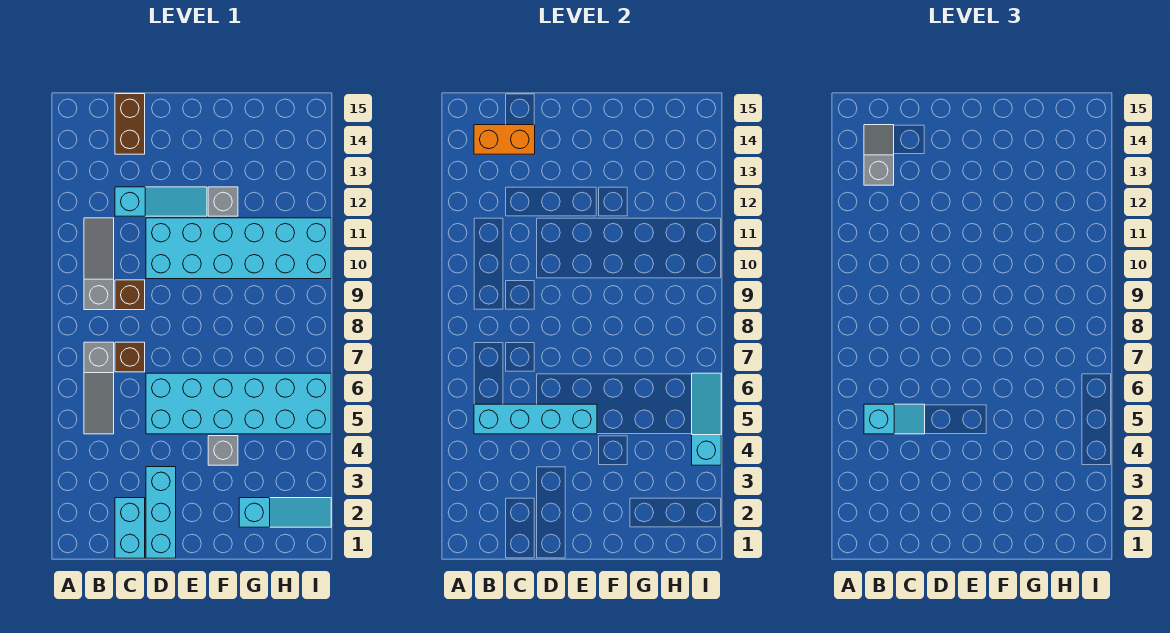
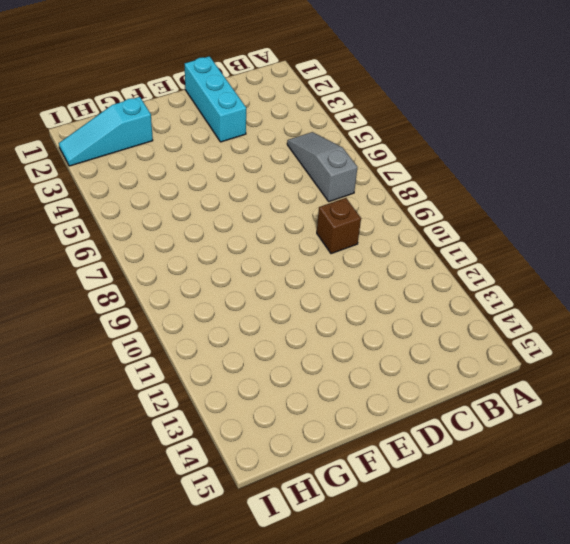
none -> grey 1x3 slope [84,218,114,310]
none -> cyan 1x2 brick [115,498,145,558]
none -> brown 1x1 brick [115,342,145,372]

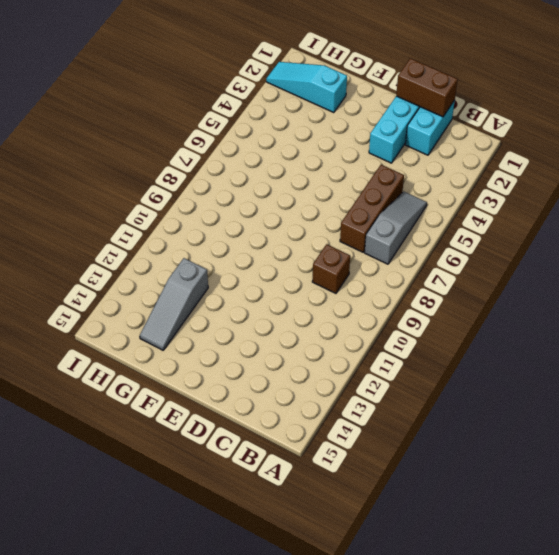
brown 1x2 brick [396,58,458,117] -> brown 1x2 brick turned to [115,94,145,154]
brown 1x3 brick [340,165,404,252] -> brown 1x1 brick [115,342,145,372]
grey 1x3 slope [140,258,208,350] -> grey 1x3 slope moved to [84,218,114,310]
none -> cyan 1x3 slope [115,187,207,216]
none -> cyan 2x6 brick [146,373,331,434]
none -> cyan 2x6 brick [146,218,331,279]

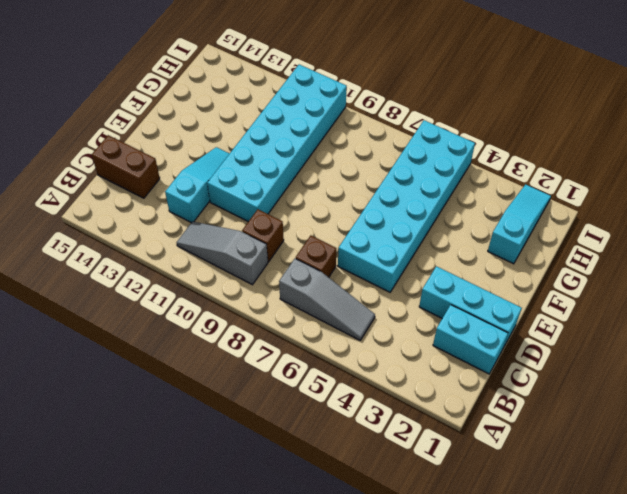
none -> grey 1x1 brick [208,436,238,465]
none -> grey 1x1 brick [208,187,238,216]
none -> cyan 1x4 brick [474,404,597,434]

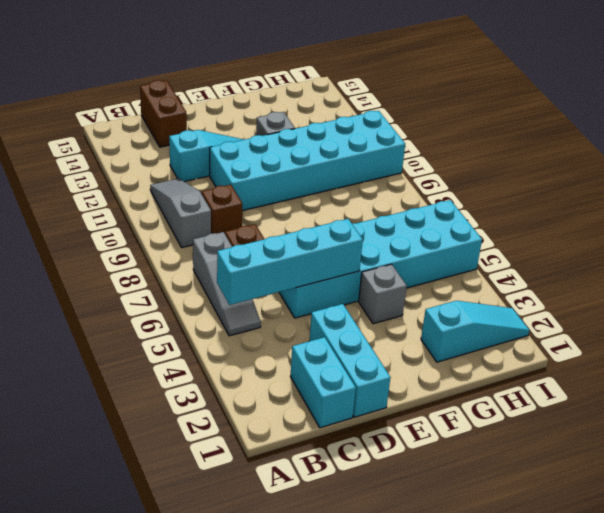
none -> orange 1x2 brick [474,125,535,154]
none -> cyan 1x3 slope [692,373,721,465]
none -> cyan 1x2 slope [864,404,925,434]

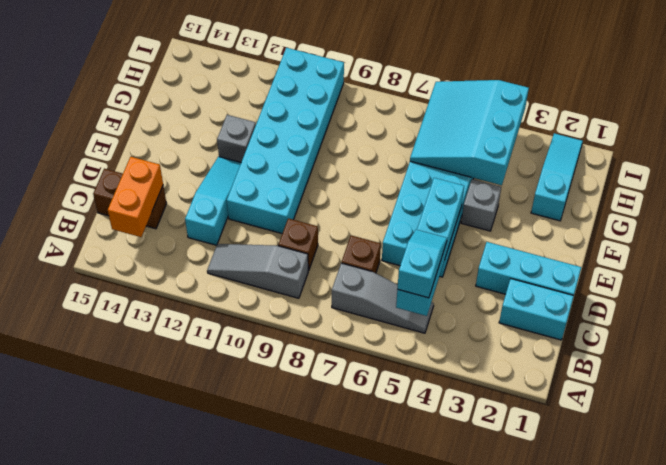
cyan 3x3 slope [410,80,529,185] -> cyan 1x3 slope [692,373,721,465]
none -> grey 1x2 slope [864,125,894,185]

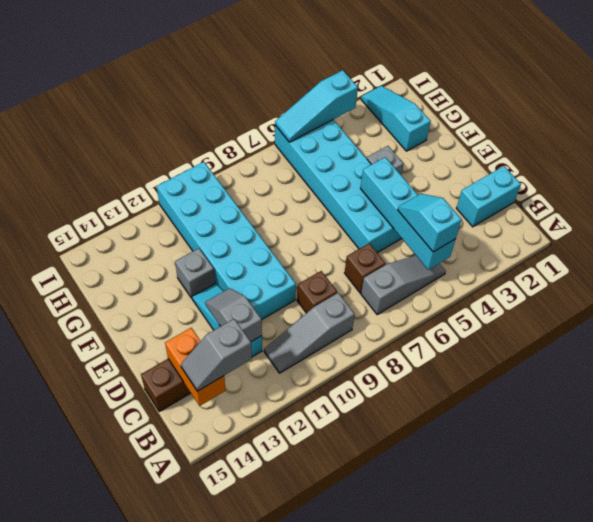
grey 1x2 slope [205,288,262,342] -> none
none -> cyan 1x3 brick [146,467,176,558]

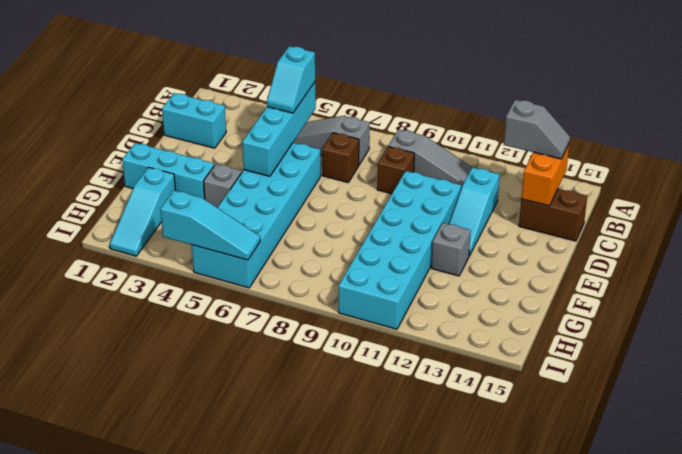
cyan 1x3 brick [122,143,214,199] -> cyan 1x3 brick moved to [146,467,176,558]

